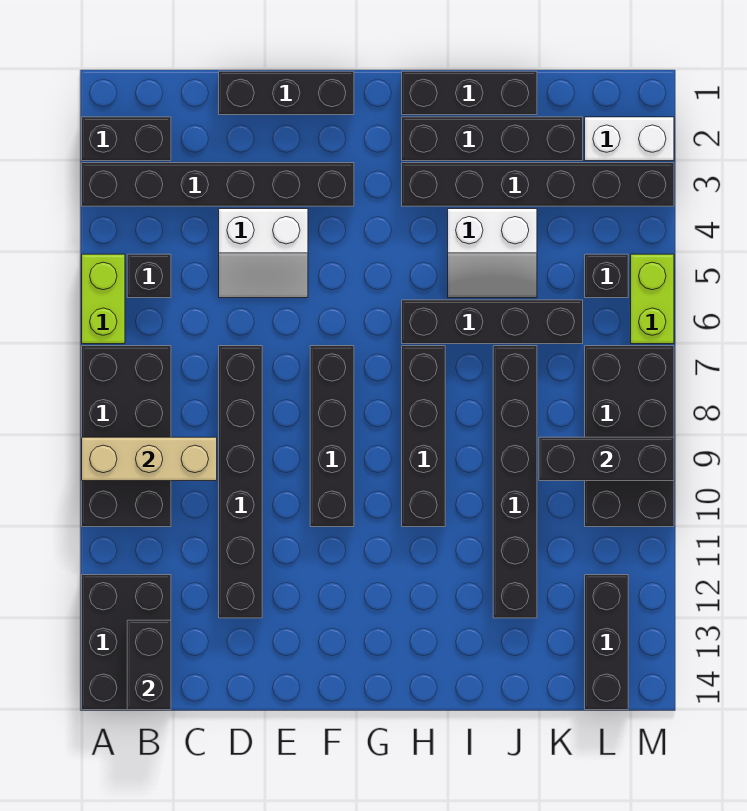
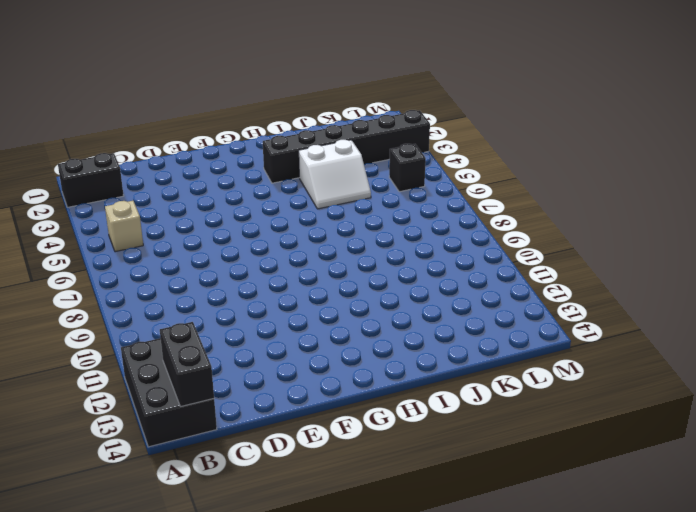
tan 1x1 brick [105,201,143,252] -> black 1x1 brick [127,254,171,298]
none -> black 1x6 brick [82,163,354,206]
none -> lime 1x2 brick [82,254,125,344]
none -> black 2x4 brick [82,346,171,527]

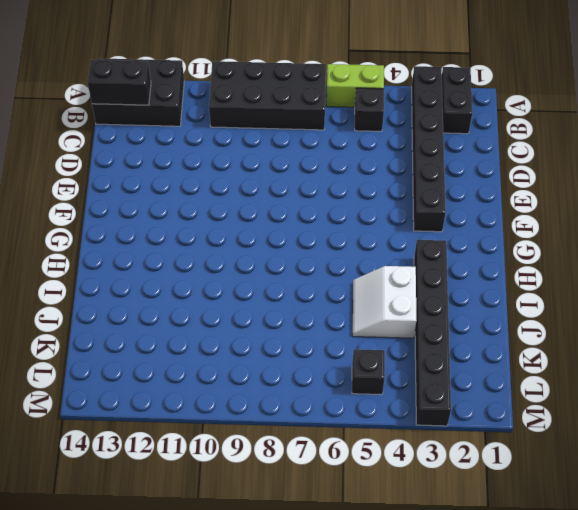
none -> black 1x3 brick [219,71,354,115]
none -> white 2x2 slope [219,209,308,298]
none -> black 1x6 brick [219,346,262,618]

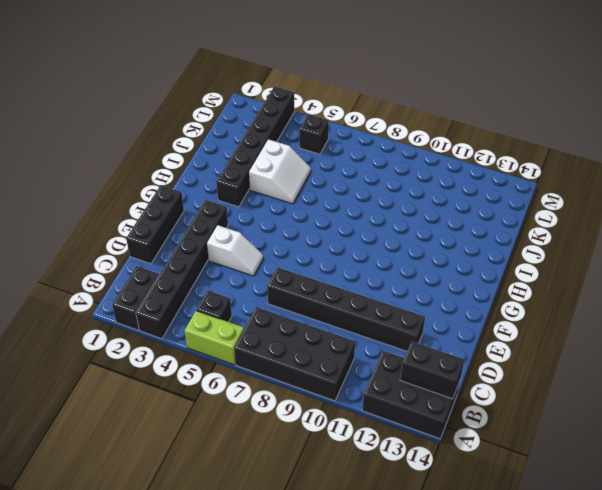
white 1x2 slope [207,225,263,276] -> white 2x2 slope [219,209,308,298]
none -> black 1x4 brick [310,346,354,527]
none -> black 1x3 brick [402,71,537,115]
none -> black 1x4 brick [402,117,583,161]

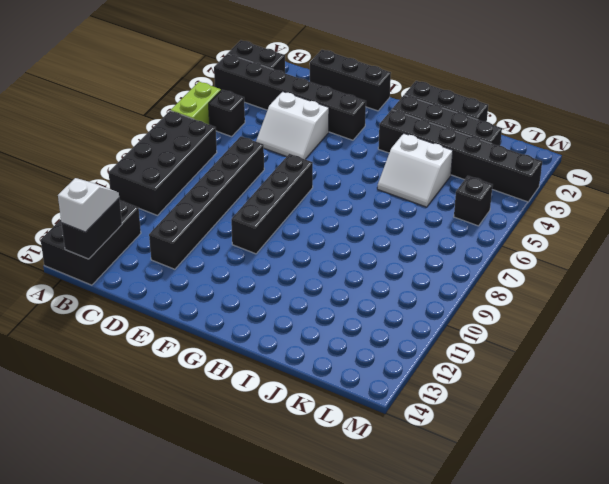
white 1x2 slope [58,178,119,232] -> none
none -> black 1x4 brick [402,300,583,344]
none -> black 1x4 brick [402,346,445,527]
none -> black 1x6 brick [493,346,537,618]

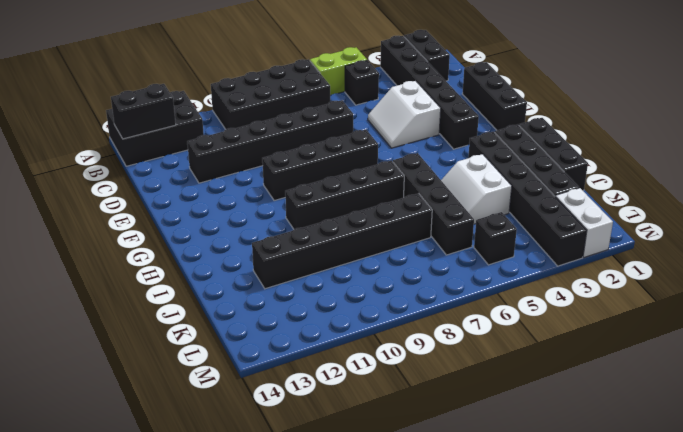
none -> black 2x4 brick [585,346,674,527]
none -> black 1x3 brick [585,575,628,710]
none -> lime 1x2 brick [631,254,674,344]

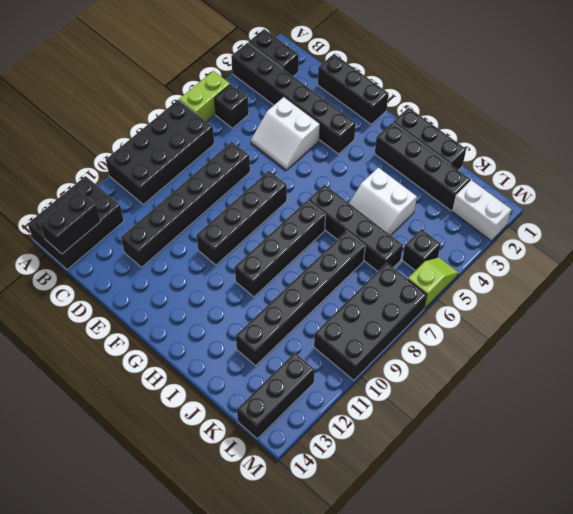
lime 1x2 slope [408,258,458,308] -> lime 1x2 brick [631,254,674,344]
none -> black 1x6 brick [402,163,674,206]
none -> tan 1x3 brick [82,437,217,481]
none -> black 1x3 brick [539,437,674,481]

